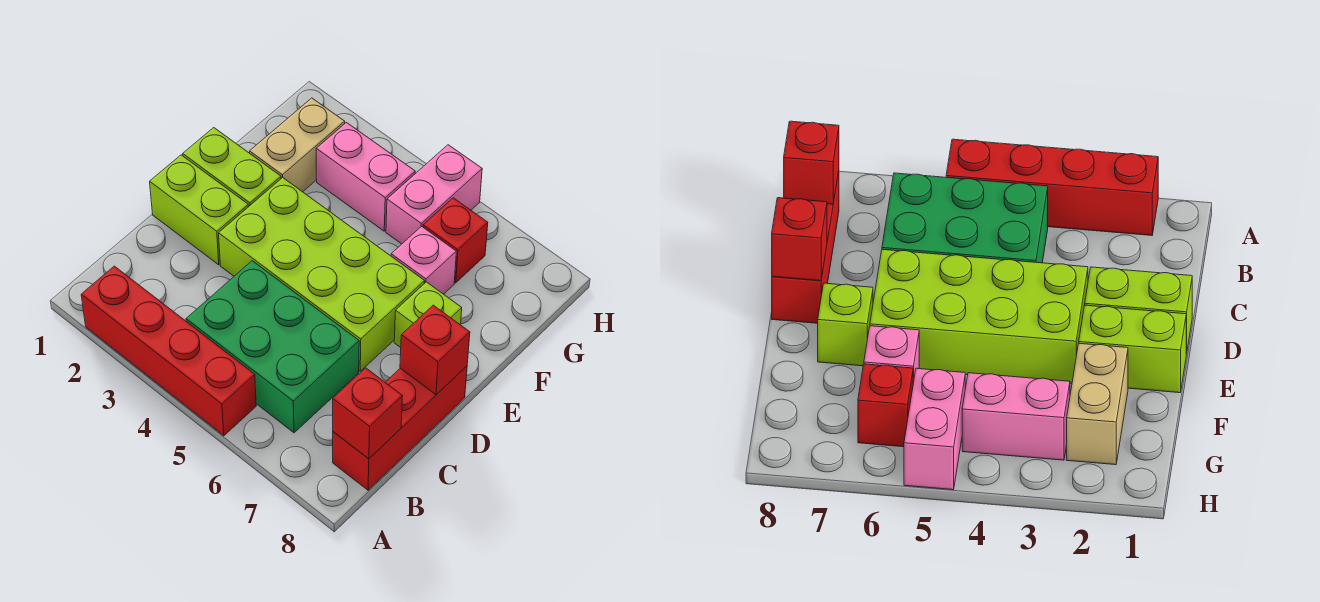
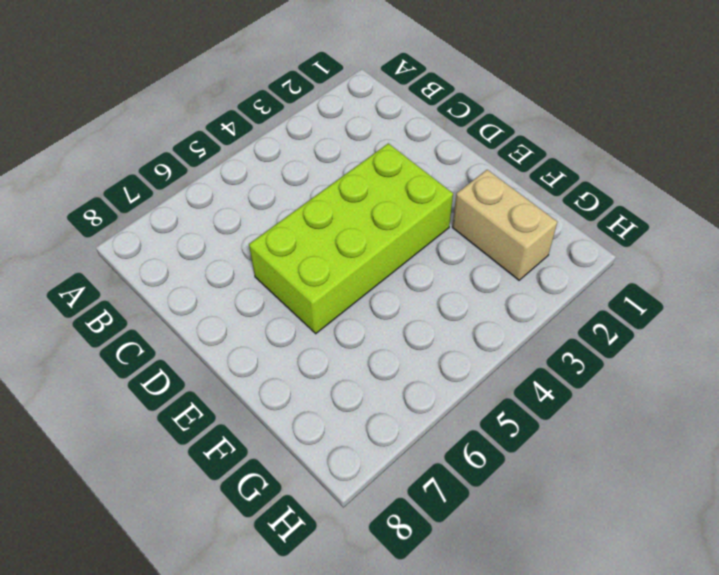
none -> red 1x4 brick [81,266,256,436]
none -> green 2x3 brick [186,261,359,433]
none -> red 1x3 brick [333,366,467,490]

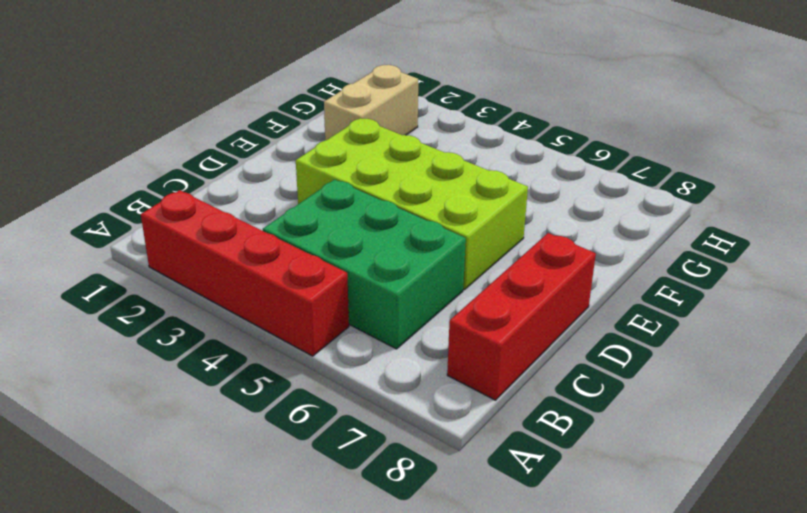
none -> lime 1x2 brick [150,155,248,265]
none -> lime 1x2 brick [183,128,281,207]
none -> lime 1x1 brick [394,282,462,348]

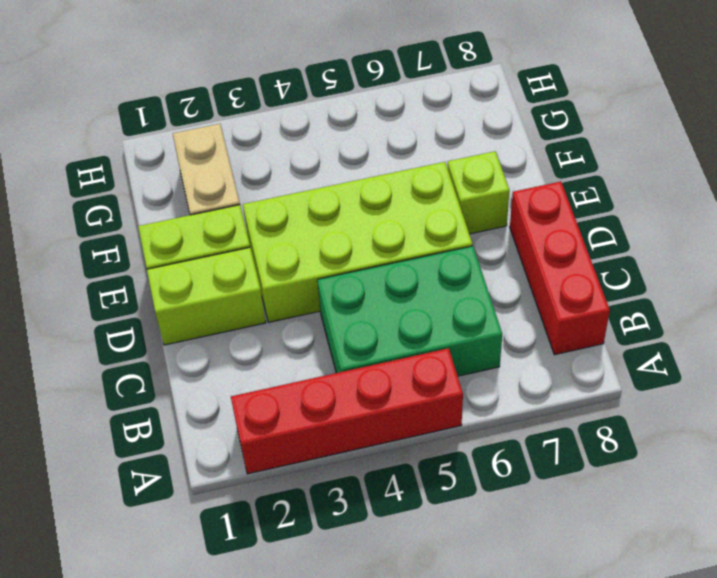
none -> pink 1x1 brick [391,226,456,294]
none -> pink 1x2 brick [316,123,415,231]
none -> pink 1x2 brick [386,145,482,244]

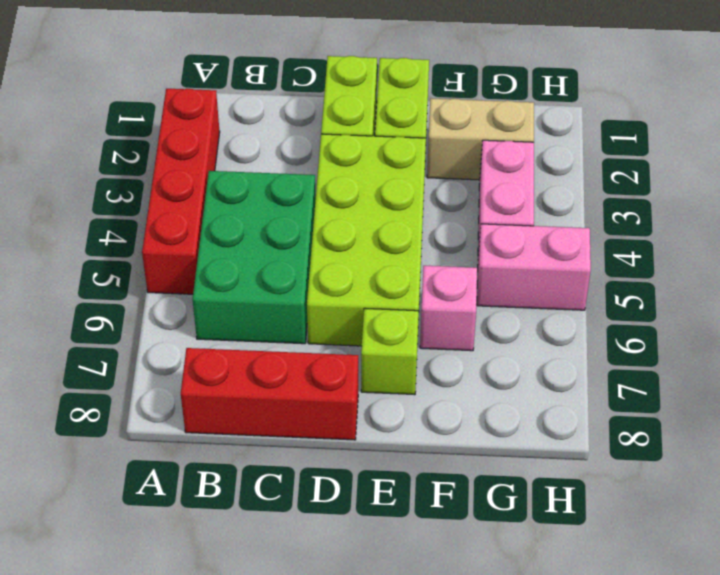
none -> red 1x1 brick [423,198,488,283]
none -> red 1x1 brick [333,368,402,459]
none -> red 1x1 brick [400,305,470,395]

